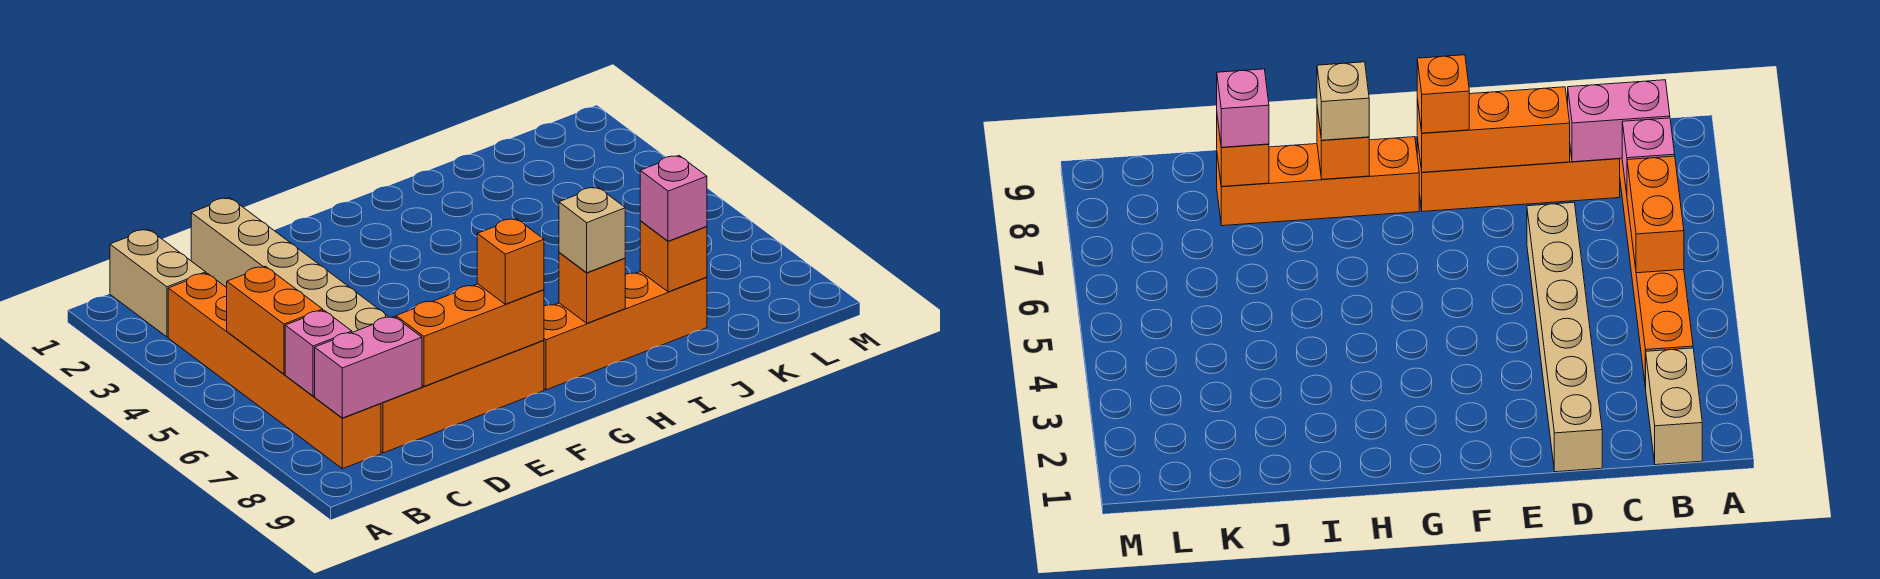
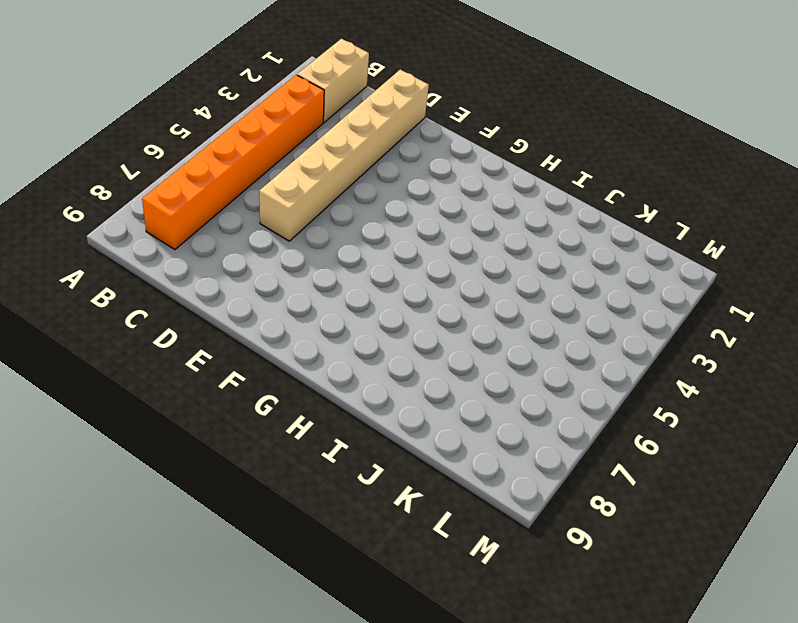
none -> orange 1x4 brick [381,340,544,453]
none -> orange 1x4 brick [544,272,707,390]
none -> orange 1x2 brick [227,266,323,374]

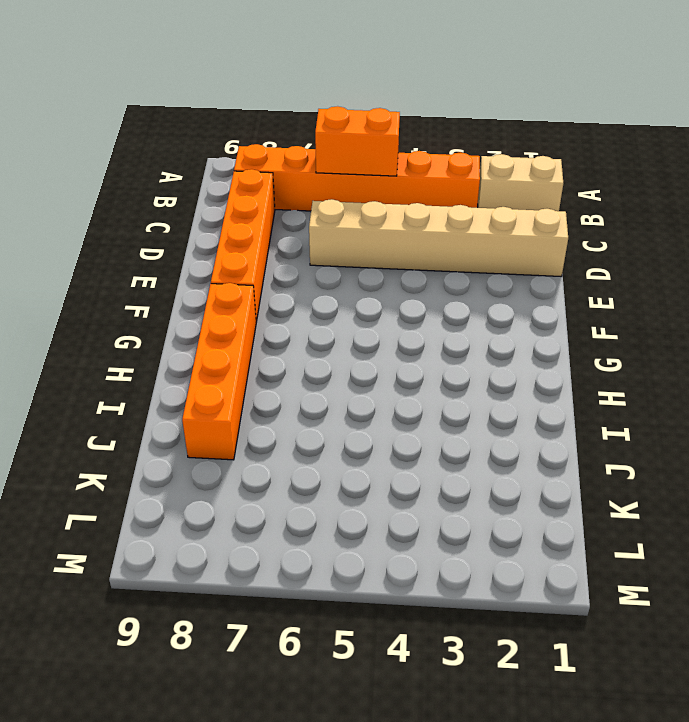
none -> pink 1x1 brick [285,310,352,396]
none -> pink 1x2 brick [315,317,422,418]
none -> orange 1x3 brick [396,284,544,386]

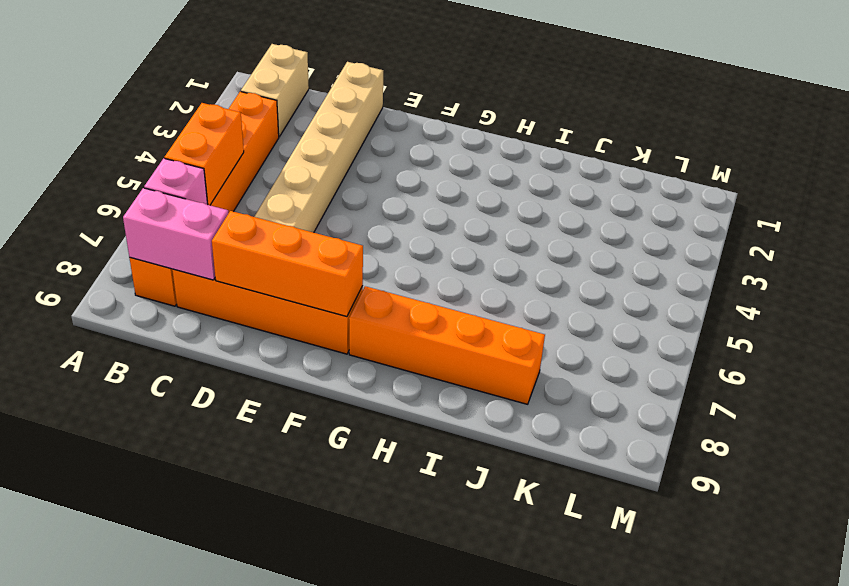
none -> orange 1x1 brick [559,252,625,323]
none -> orange 1x1 brick [640,221,707,292]
none -> orange 1x1 brick [477,219,544,304]

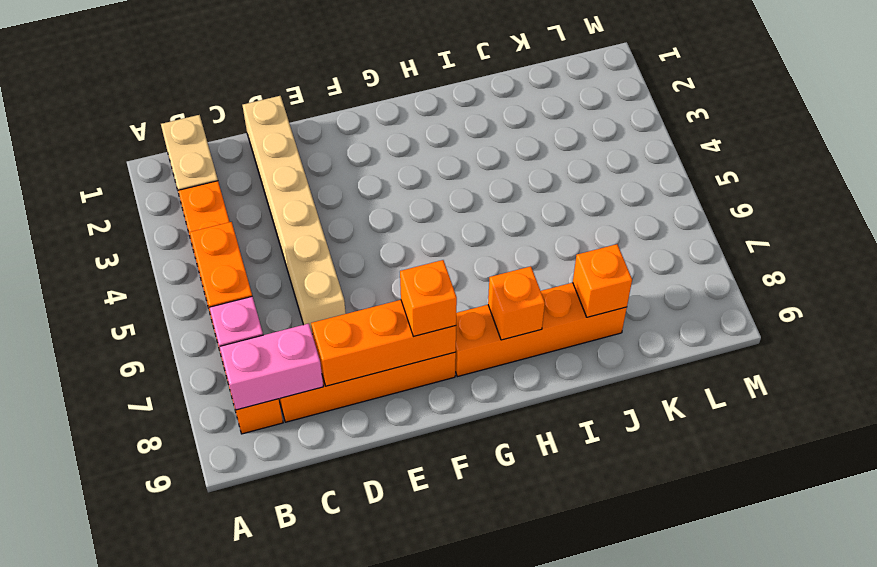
none -> tan 1x1 brick [559,187,625,273]
none -> pink 1x1 brick [640,156,707,241]

